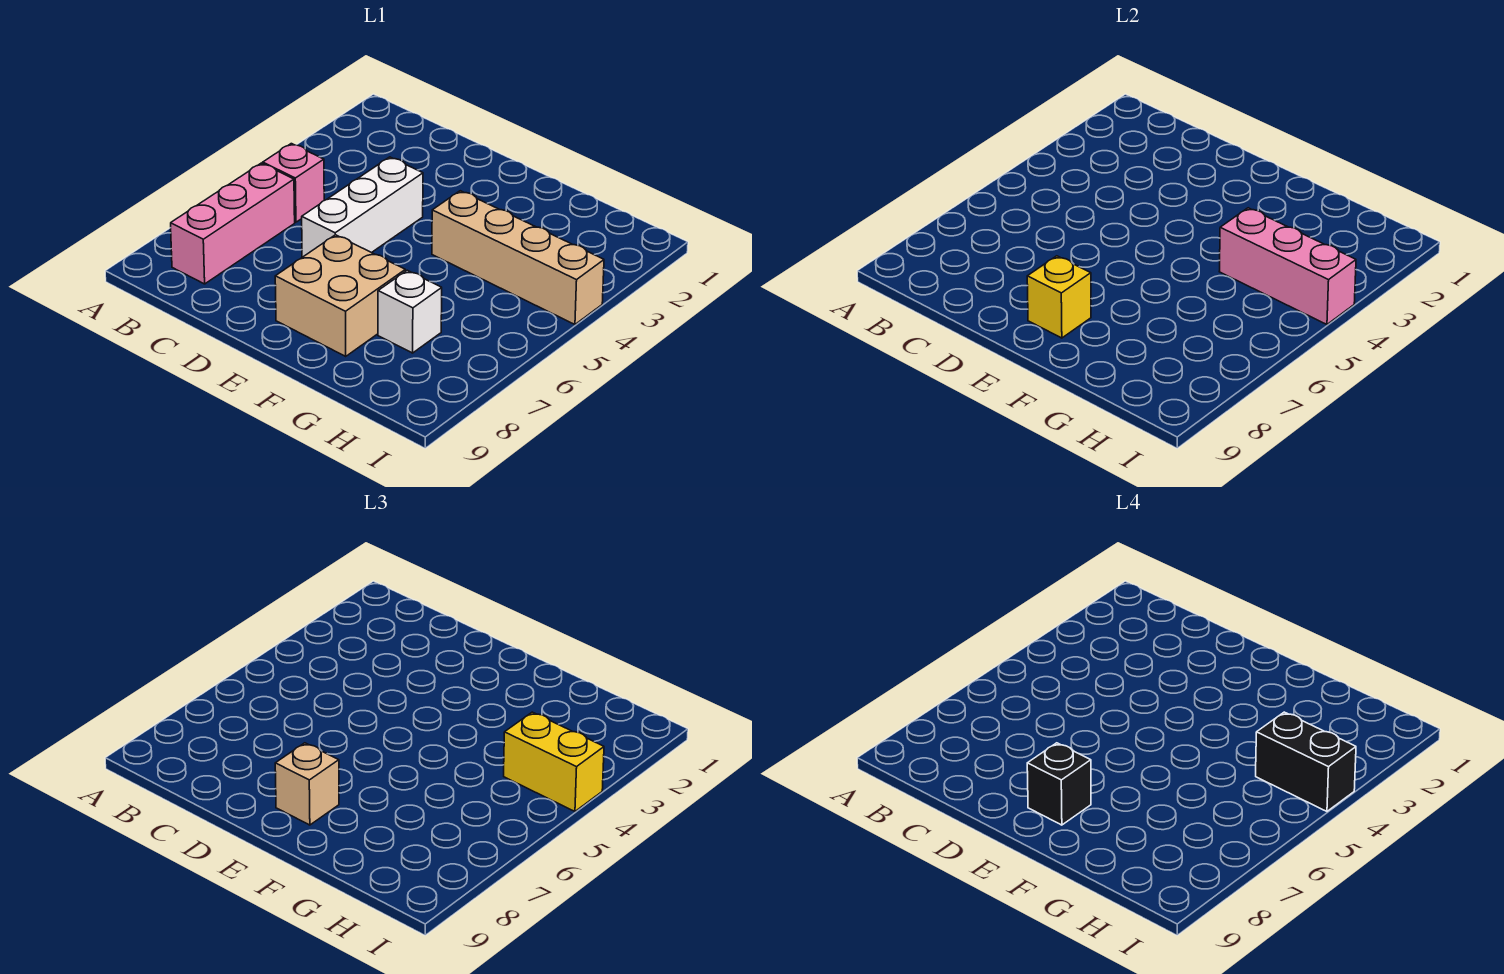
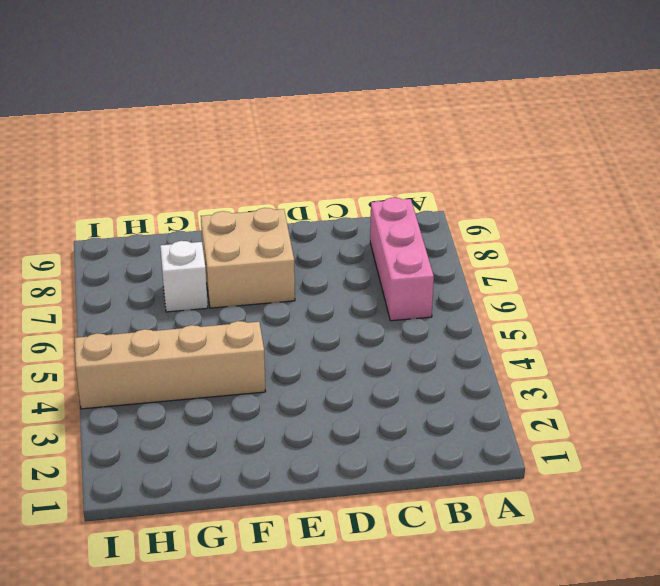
none -> pink 1x1 brick [263,144,324,222]
none -> white 1x3 brick [302,157,423,257]
none -> yellow 1x1 brick [1027,256,1091,338]

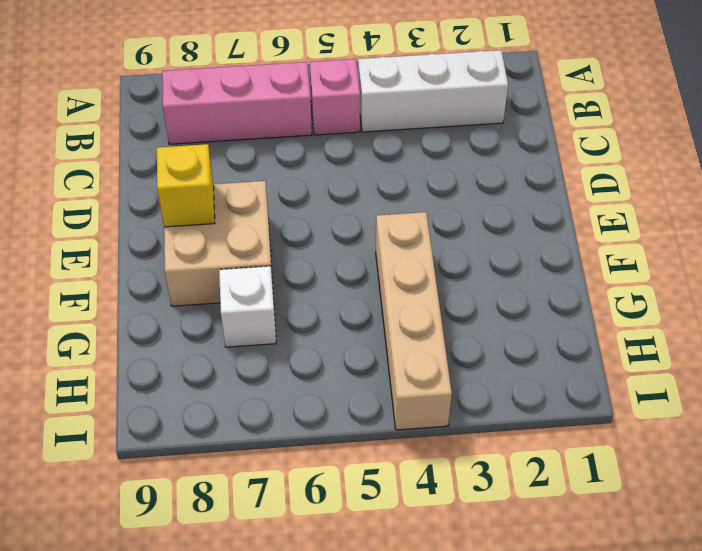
white 1x3 brick [358,50,508,132] -> white 1x3 brick moved to [302,157,423,257]
none -> pink 1x3 brick [1219,208,1356,324]
none -> tan 1x1 brick [275,743,339,825]
none -> yellow 1x2 brick [504,712,604,811]

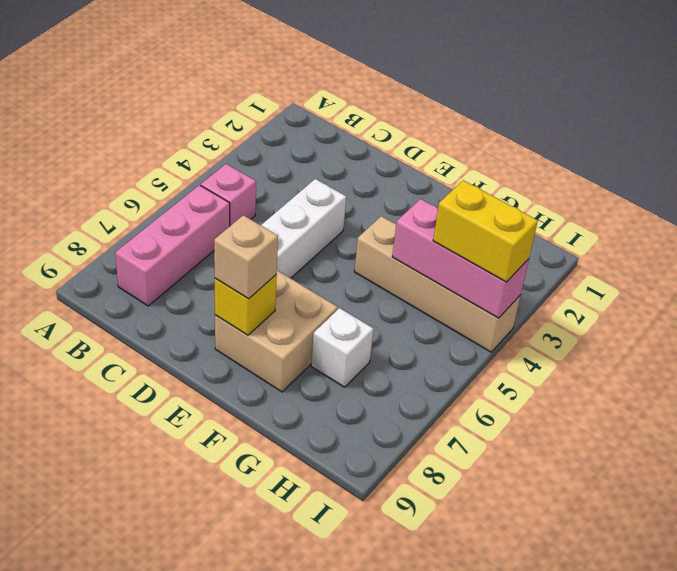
none -> black 1x1 brick [1027,743,1091,825]
none -> black 1x2 brick [1256,712,1356,811]

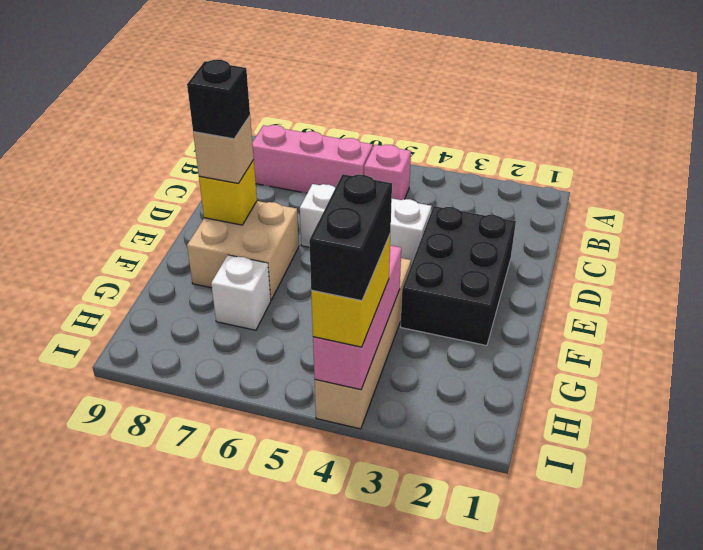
black 2x3 brick [401,206,516,346] -> none

